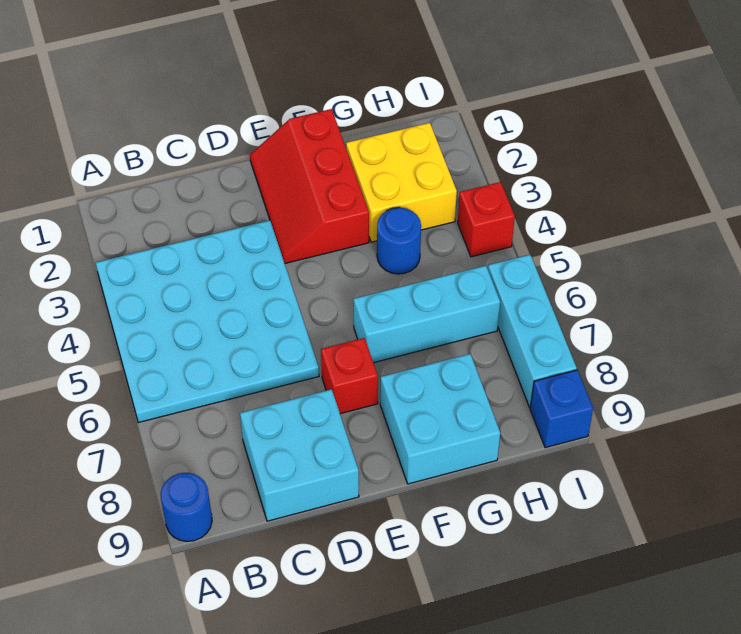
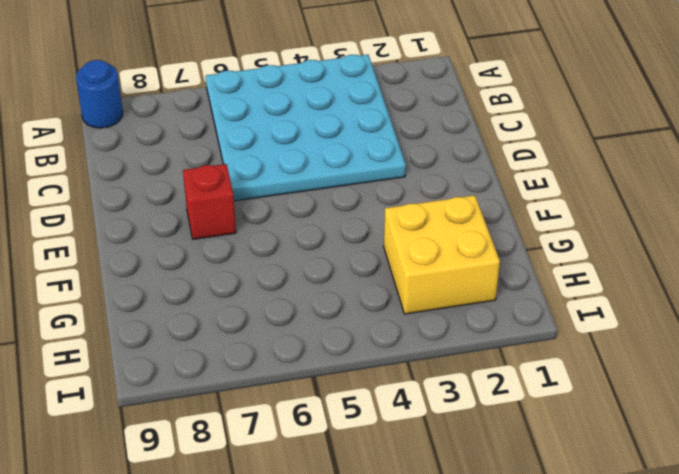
none -> cyan 2x2 brick [240,389,359,521]
none -> red 2x3 slope [250,109,369,263]
none -> cyan 1x3 brick [353,265,500,363]

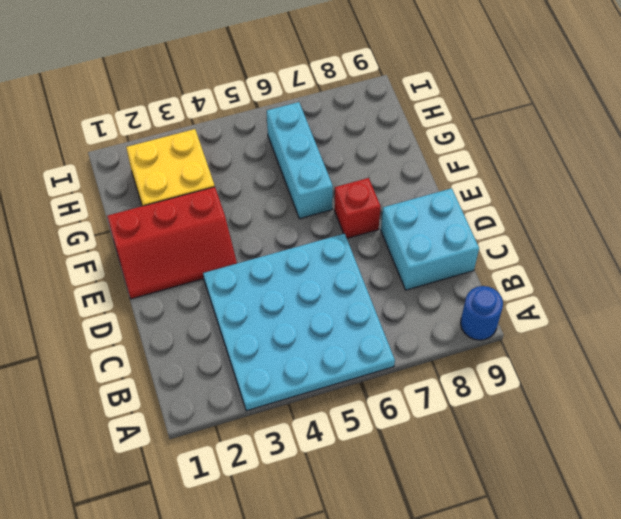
none -> cyan 2x2 brick [380,354,500,484]
none -> blue 1x1 round brick [377,207,421,274]
none -> red 1x1 brick [458,182,515,257]

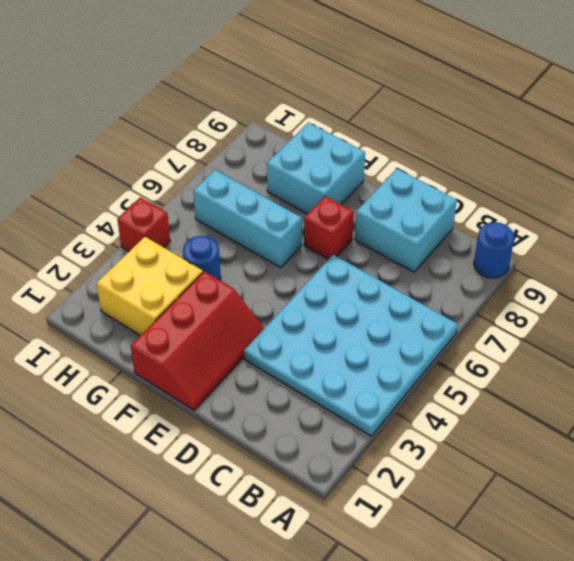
none -> cyan 1x3 brick [488,255,577,407]
none -> blue 1x1 brick [530,370,593,448]

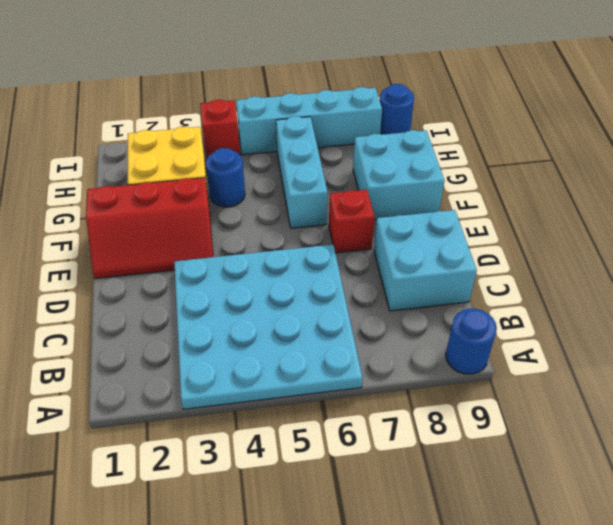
cyan 1x4 brick [236,87,382,155] -> cyan 1x3 brick [488,255,577,407]
blue 1x1 round brick [380,84,414,135] -> blue 1x1 brick [530,370,593,448]

